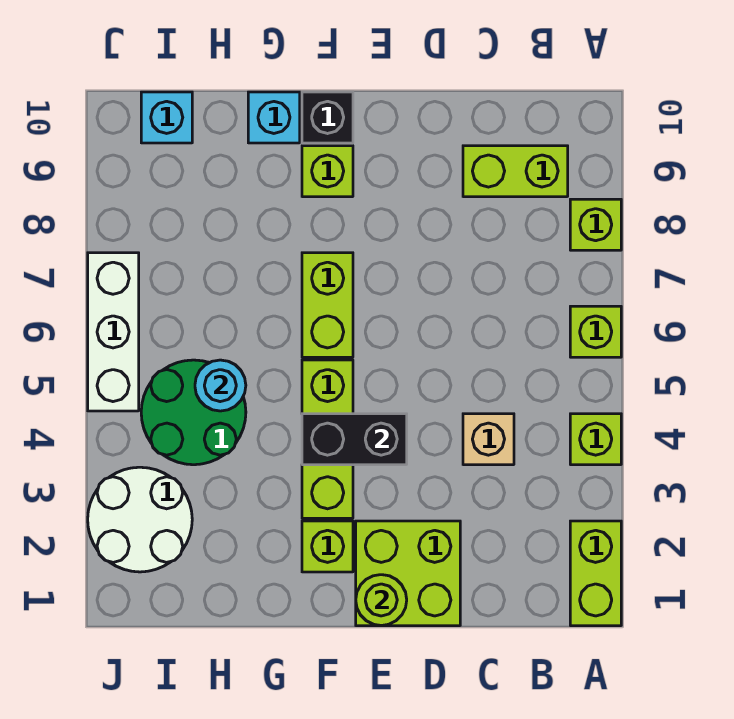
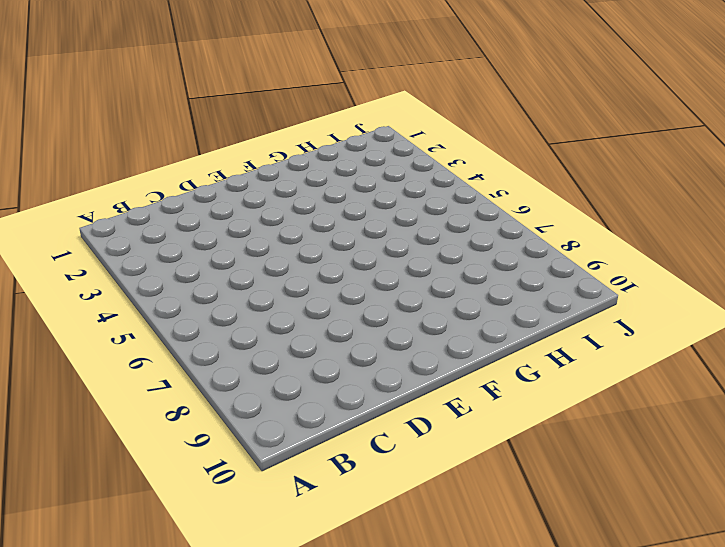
none -> lime 1x2 brick [570,521,621,626]
none -> lime 1x1 brick [570,414,621,465]
none -> lime 1x1 brick [570,306,621,357]

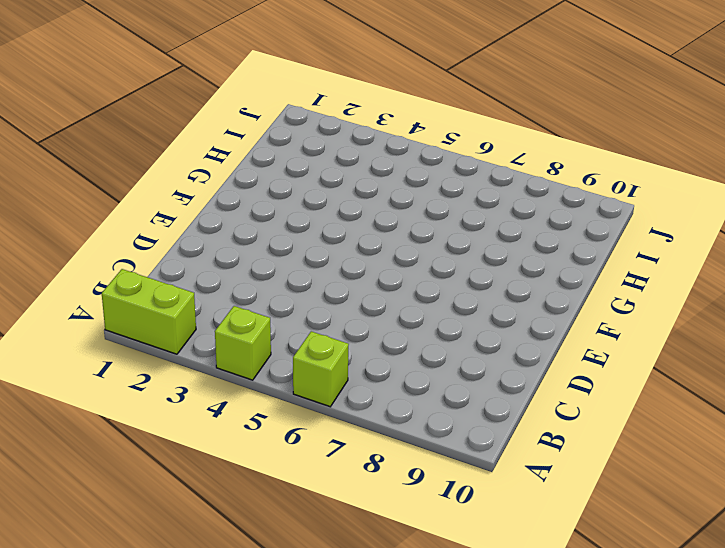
none -> lime 1x1 brick [570,199,621,250]
none -> lime 1x2 brick [463,146,568,197]
none -> tan 1x1 brick [463,414,514,465]

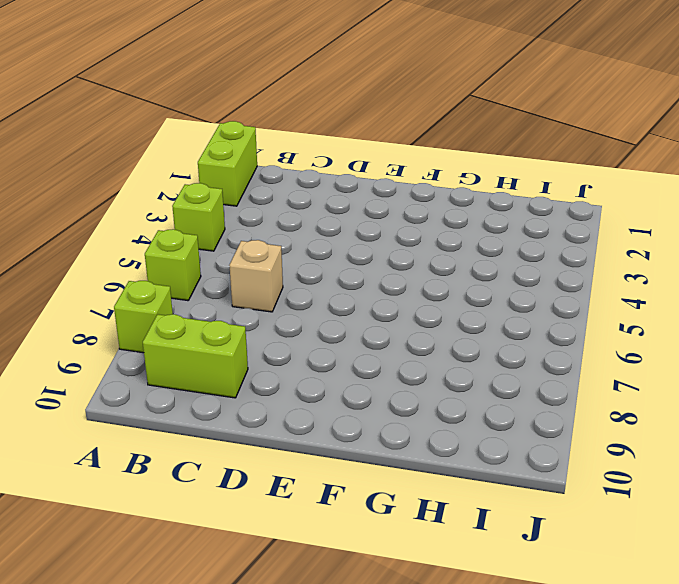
tan 1x1 brick [229,240,283,312] -> tan 1x1 brick moved to [463,414,514,465]
none -> lime 2x2 brick [356,521,460,626]
none -> lime 1x1 brick [302,521,353,572]
none -> lime 1x3 brick [302,360,353,518]

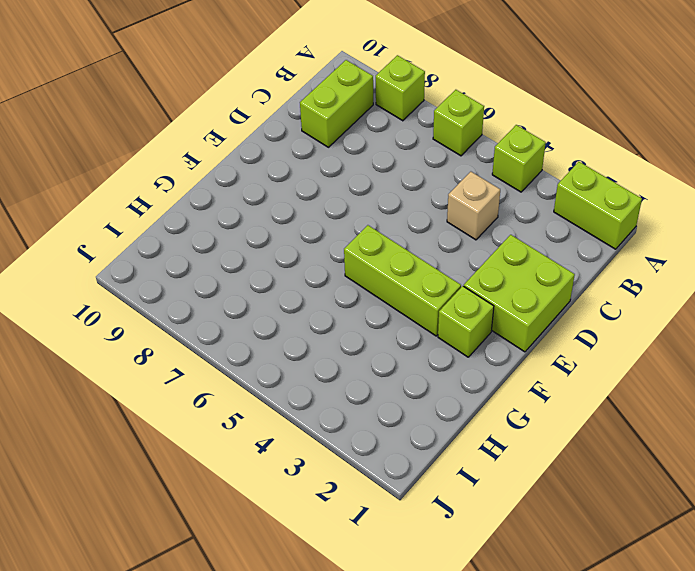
none -> lime 1x2 brick [302,253,353,357]
none -> lime 1x1 brick [302,146,353,197]
none -> black 1x1 brick [302,92,353,143]

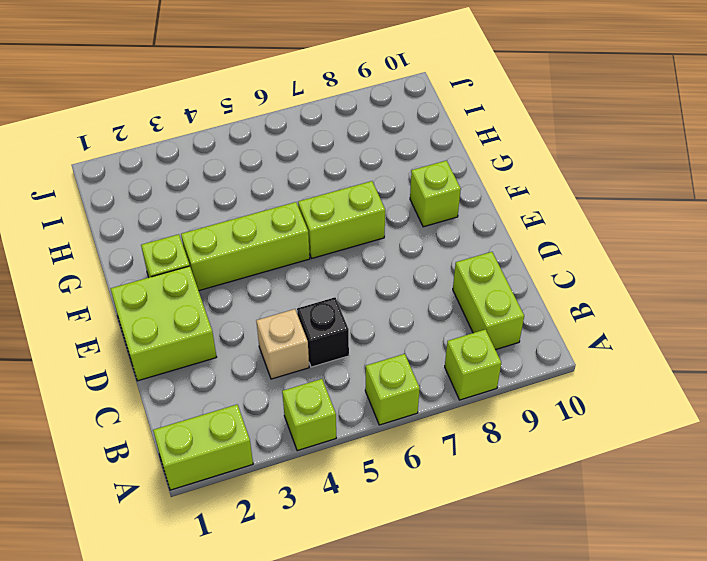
black 1x1 brick [297,297,349,367] -> black 1x1 brick moved to [302,92,353,143]
none -> cyan 1x1 brick [248,92,300,143]
none -> green 2x2 round brick [141,360,246,465]
none -> white 2x2 round brick [88,467,192,572]

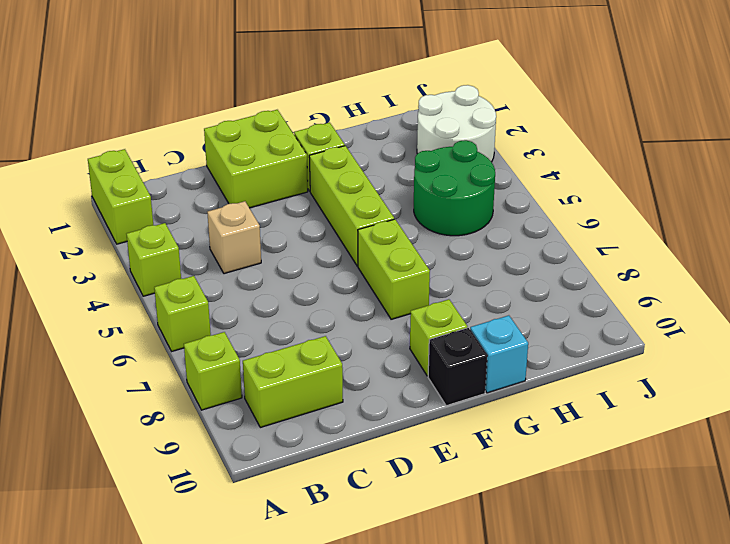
none -> cyan 1x1 brick [141,92,192,143]
none -> white 1x3 brick [88,253,139,411]
none -> lime 1x1 round brick [356,575,407,626]

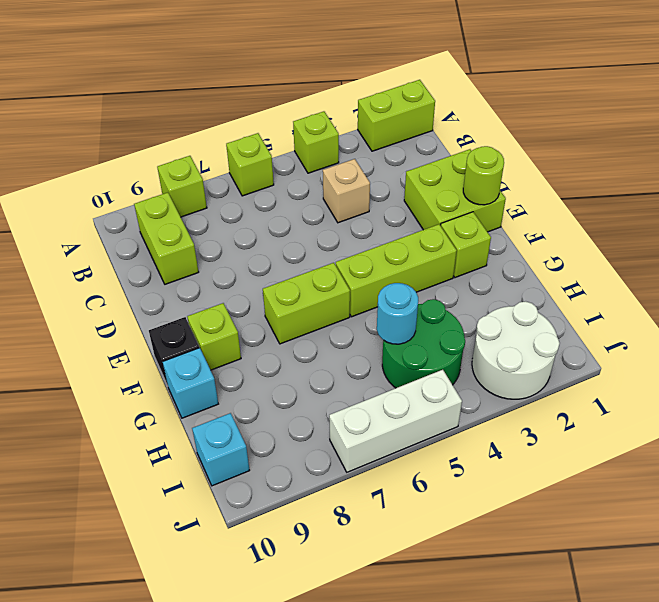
none -> black 1x2 brick [302,414,407,465]

